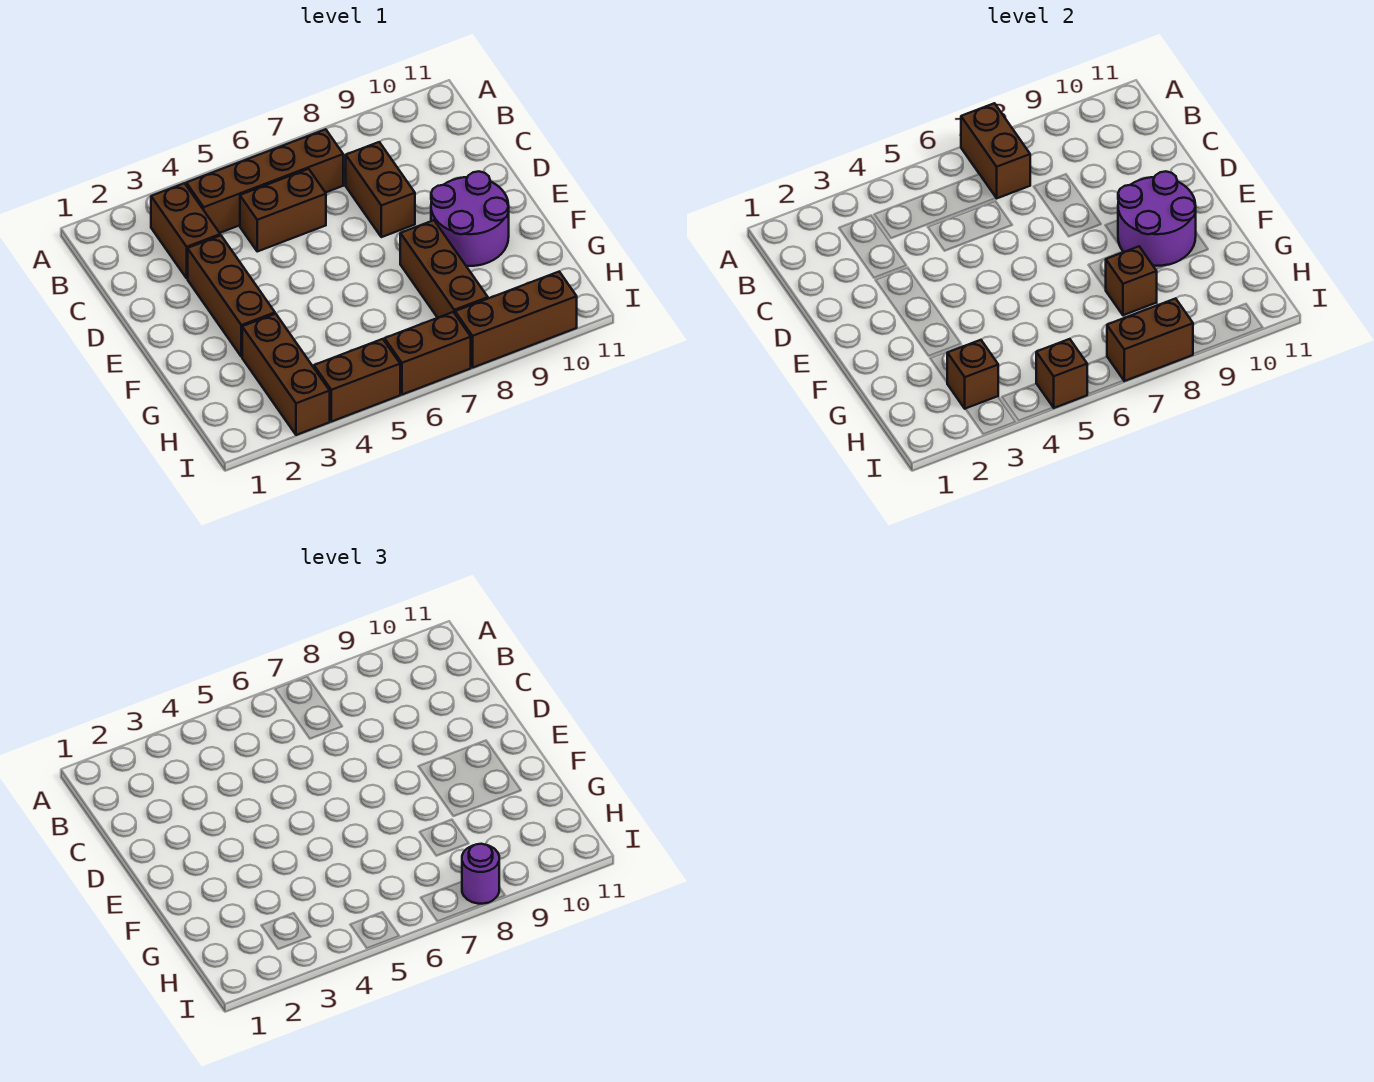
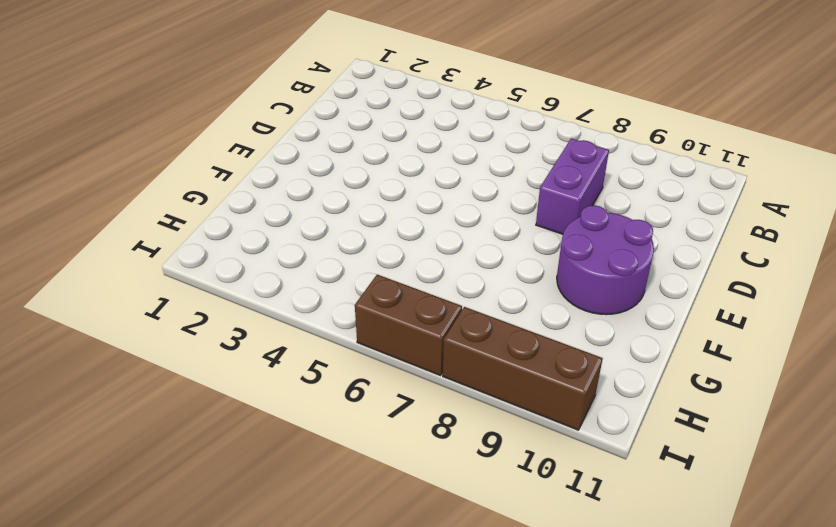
purple 1x2 brick [536,138,609,234] -> brown 1x2 brick [346,142,415,237]
none -> brown 1x2 brick [151,183,220,278]
none -> brown 1x4 brick [186,129,343,233]
none -> brown 1x2 brick [240,169,326,251]

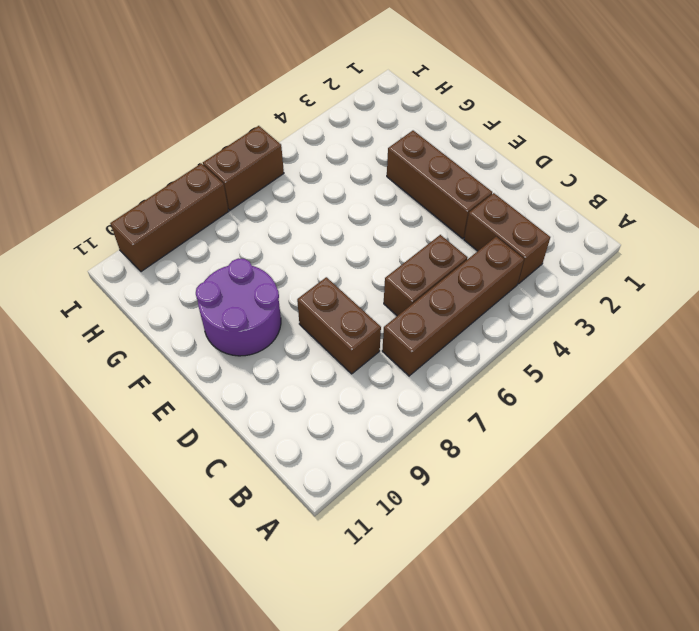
none -> brown 1x3 brick [400,220,488,318]
none -> brown 1x3 brick [242,314,330,435]
none -> brown 1x2 brick [314,339,400,422]

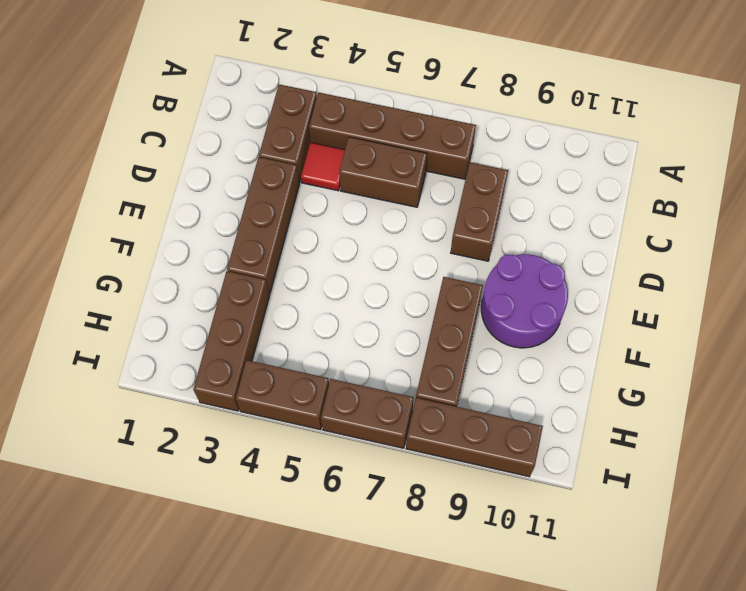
red 1x1 tile [301,142,345,191] -> none
none -> brown 1x2 brick [961,103,1030,198]
none -> purple 2x2 round brick [1118,171,1196,266]
none -> brown 1x1 brick [1106,246,1157,315]

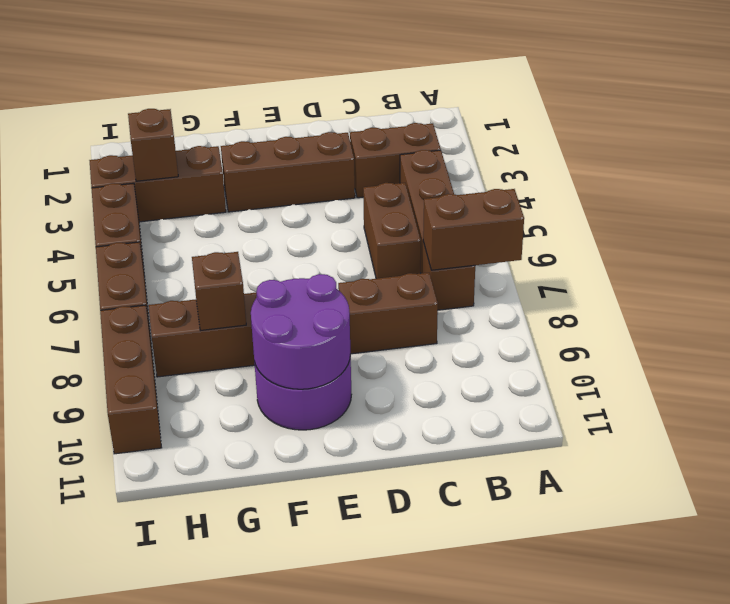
none -> brown 1x1 brick [1036,339,1087,408]
none -> brown 1x2 brick [1107,298,1193,381]
none -> purple 1x1 round brick [462,844,499,904]

